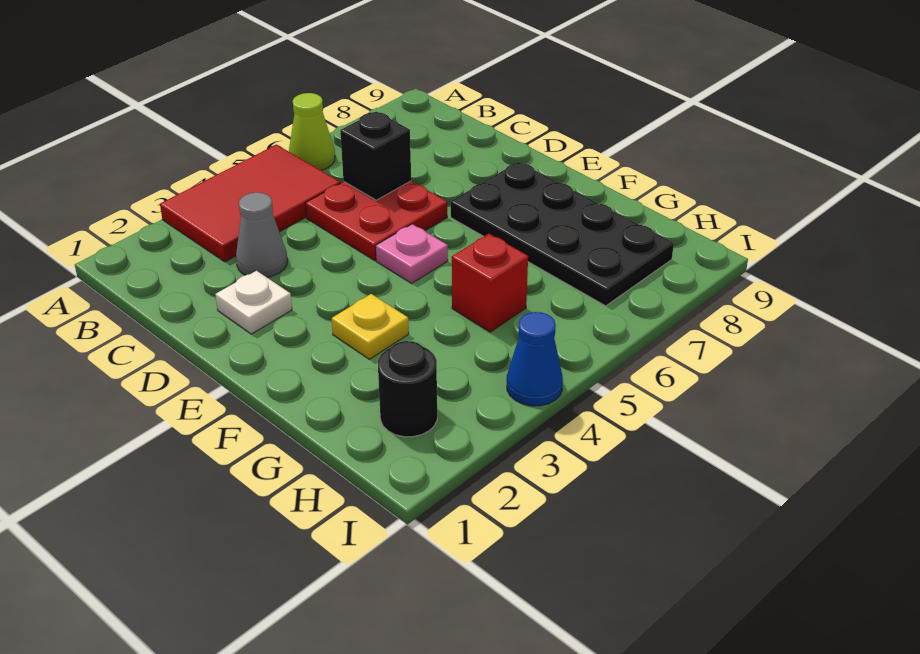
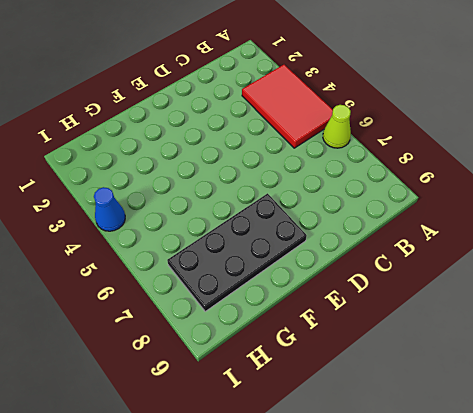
none -> grey 1x1 cone [236,192,287,277]
none -> red 2x2 plate [305,181,447,260]
none -> white 1x1 plate [215,271,292,334]

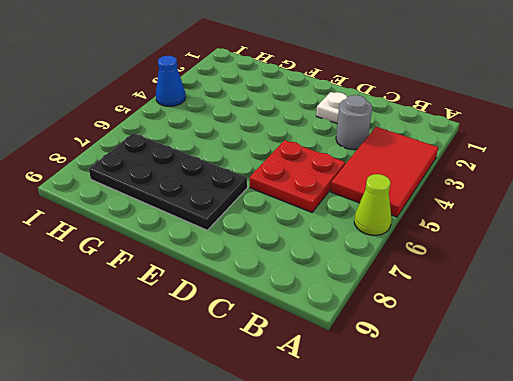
grey 1x1 round brick [336,95,372,149] -> grey 1x1 cone [236,192,287,277]
none -> pink 1x1 plate [376,224,448,283]
none -> yellow 1x1 plate [332,294,409,359]
none -> red 1x1 brick [452,234,528,332]

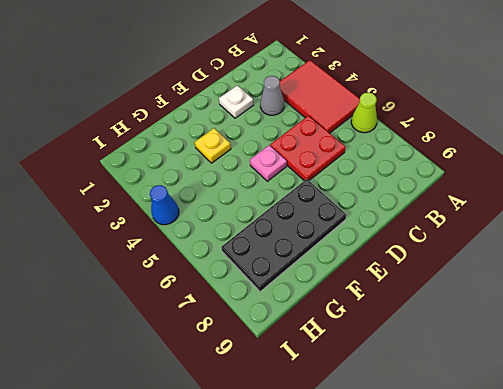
none -> red 1x1 brick [452,234,528,332]
none -> black 1x1 round brick [378,341,437,437]
none -> black 1x1 brick [340,112,411,200]

